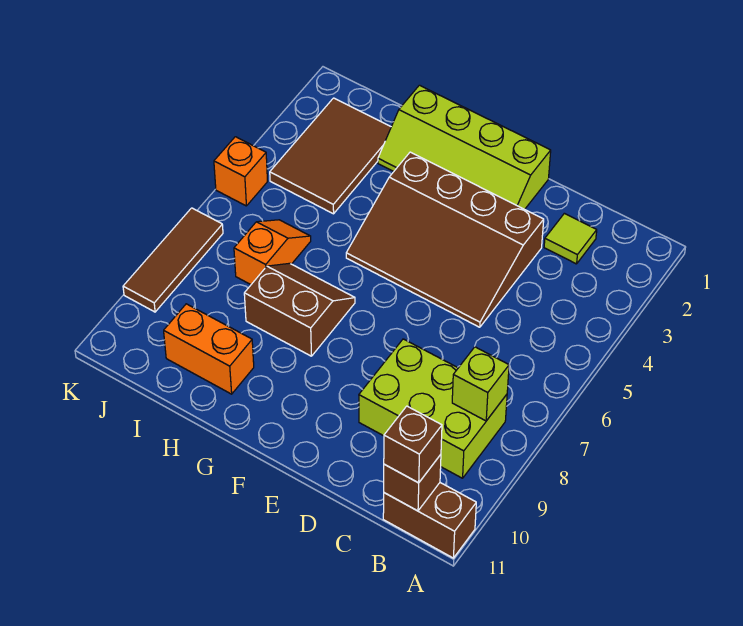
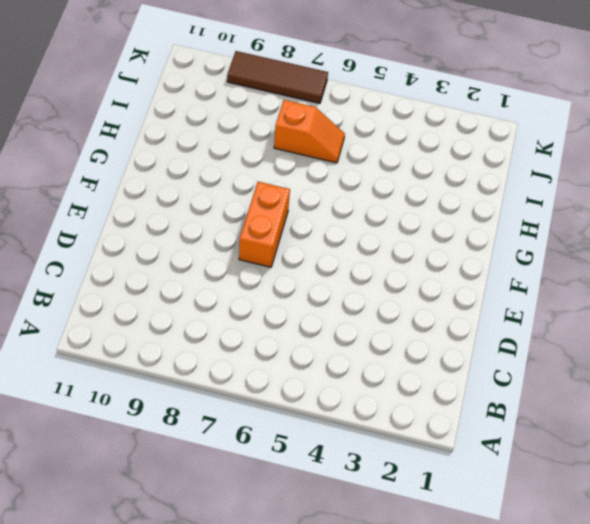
orange 1x2 brick [239,182,290,267] -> orange 1x2 brick moved to [164,304,254,394]
none -> brown 1x2 brick [383,483,476,558]
none -> lime 2x3 brick [359,339,507,478]
none -> lime 1x1 tile [544,213,597,264]

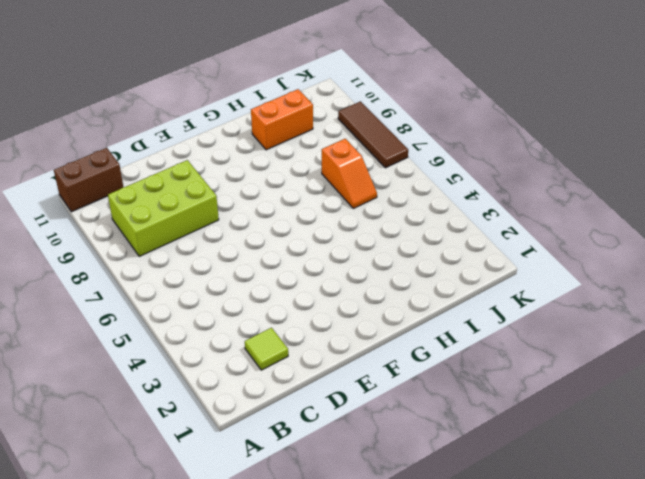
none -> brown 3x4 slope [346,152,544,327]
none -> lime 2x4 slope [378,85,551,209]
none -> brown 2x2 slope [244,263,355,356]

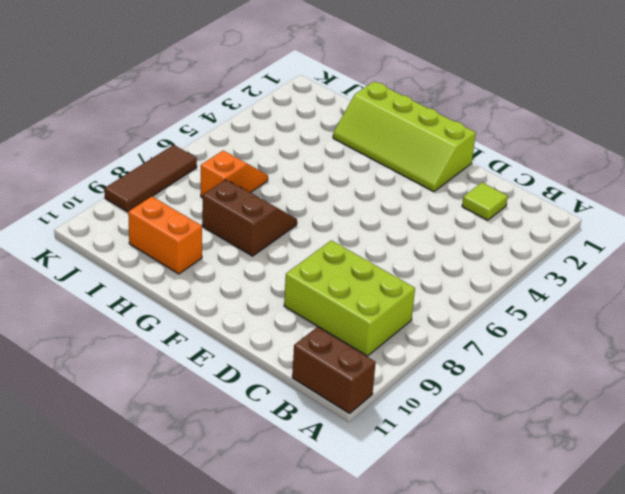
none -> brown 3x4 slope [346,152,544,327]
none -> brown 2x3 tile [270,98,391,214]
none -> orange 1x1 brick [214,137,268,206]

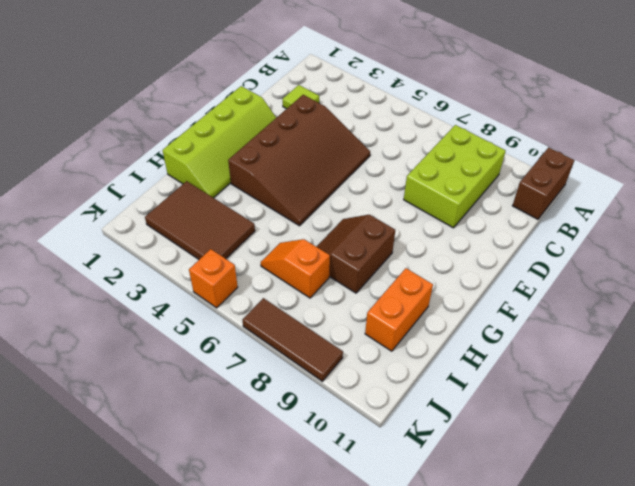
none -> lime 1x1 brick [452,347,509,421]
none -> brown 1x1 brick [384,455,441,511]
none -> brown 1x1 brick [384,406,442,483]

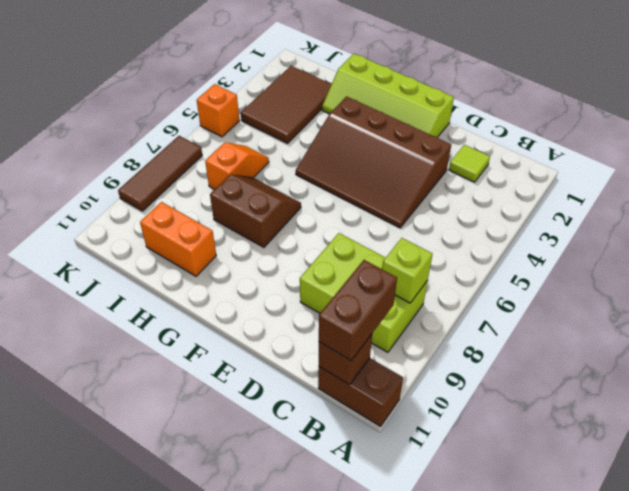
brown 1x2 brick [319,260,397,361] -> brown 1x1 brick [384,406,442,483]

